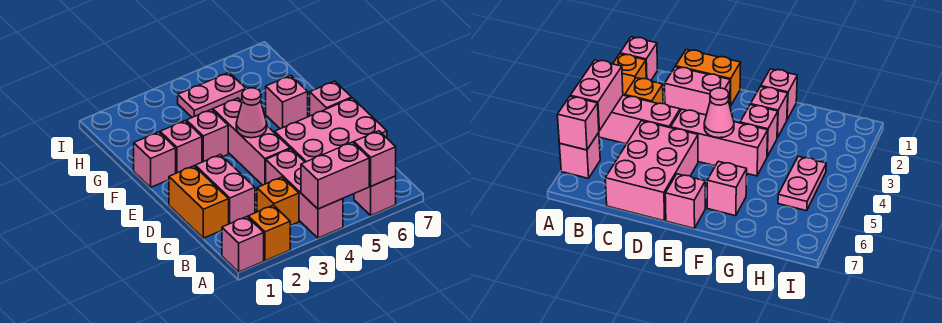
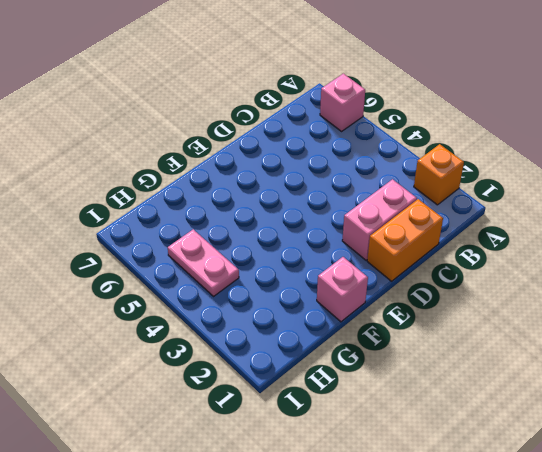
none -> pink 1x1 brick [222,217,264,272]
none -> pink 1x3 brick [266,149,343,238]
none -> orange 1x1 brick [257,177,299,226]

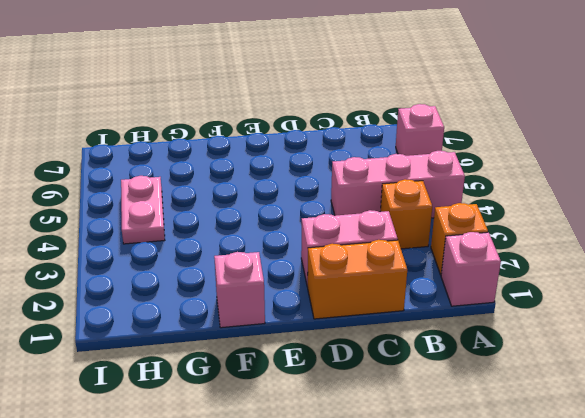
none -> pink 2x3 brick [275,98,387,162]
none -> pink 1x3 brick [213,98,290,185]
none -> pink 1x1 brick [310,81,352,116]

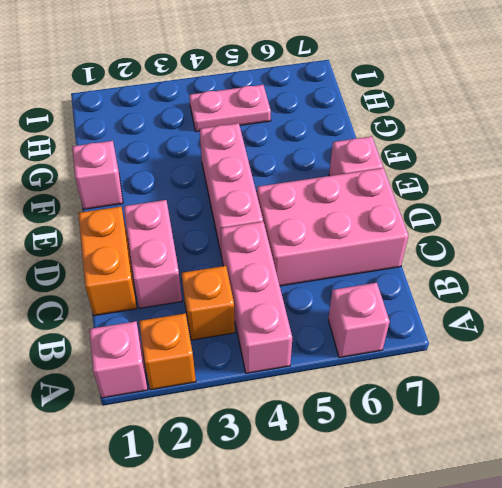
none -> pink 1x1 brick [160,121,202,173]
none -> pink 1x1 brick [187,109,228,162]
none -> pink 1x1 brick [266,76,308,129]

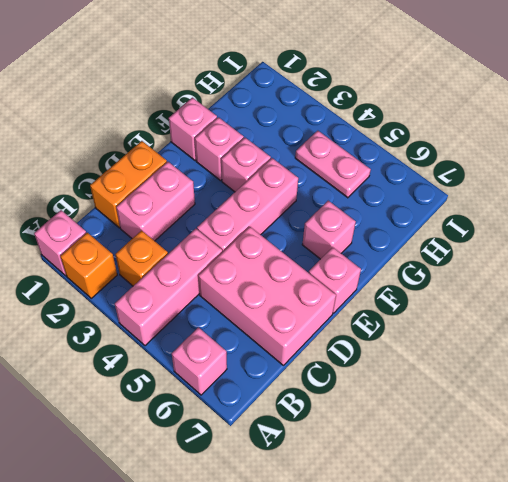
none -> pink 1x2 brick [301,142,369,209]
none -> pink 1x1 brick [354,131,396,186]
none -> pink 1x1 cone [236,88,267,138]

